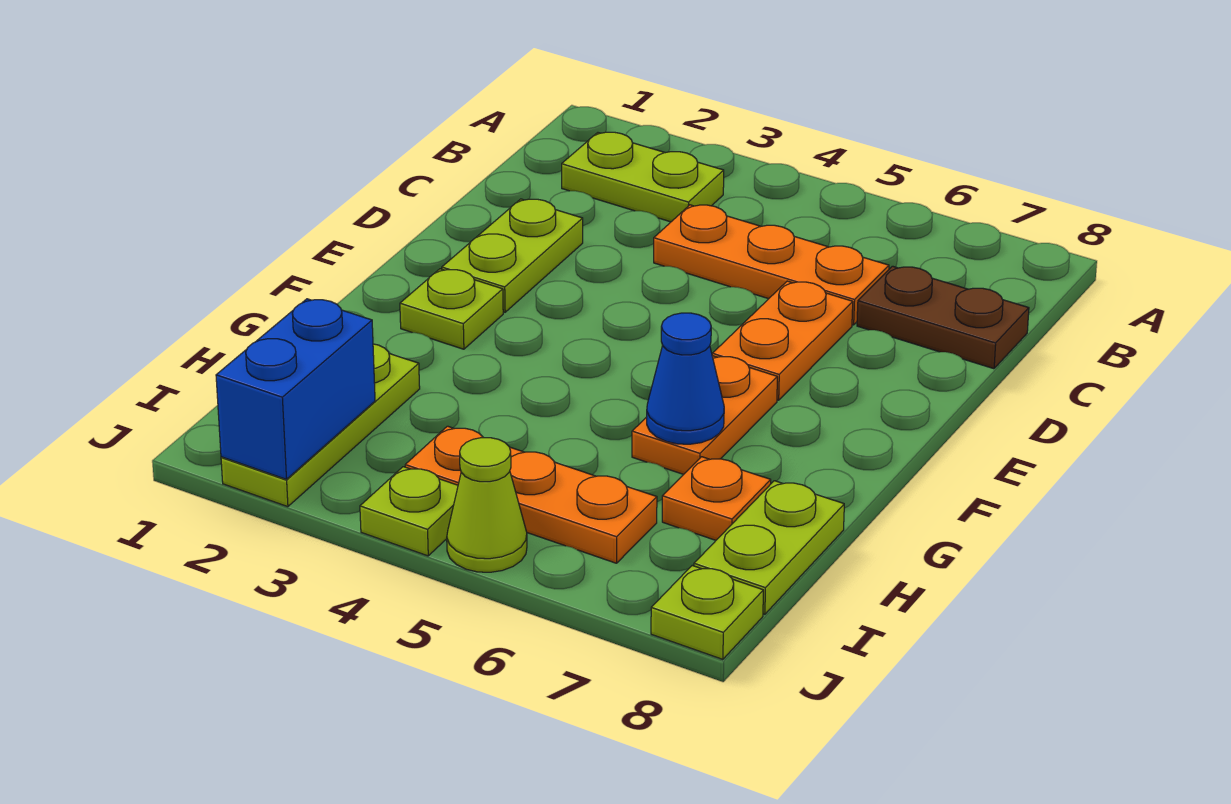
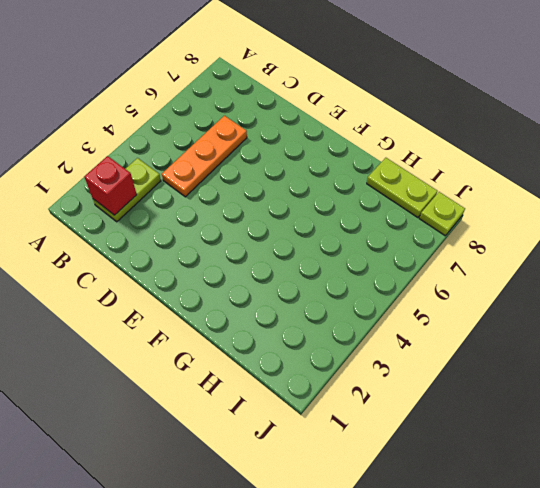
red 1x1 brick [84,156,137,215] -> none
none -> brown 1x2 plate [857,266,1029,369]
none -> lime 1x2 plate [442,199,583,312]
none -> orange 1x2 plate [712,281,853,400]

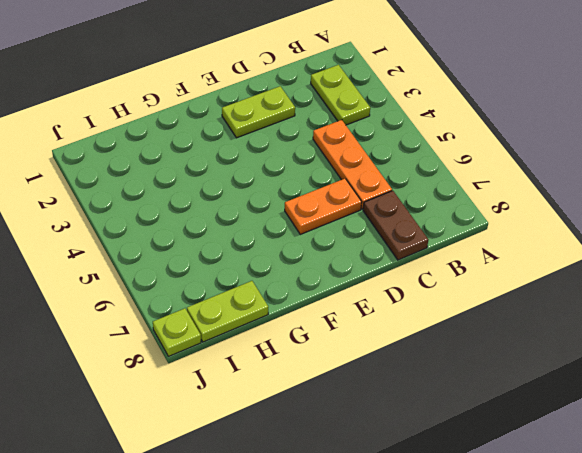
none -> lime 1x1 plate [400,269,503,349]
none -> orange 1x2 plate [632,356,777,474]
none -> lime 1x3 plate [221,344,420,507]

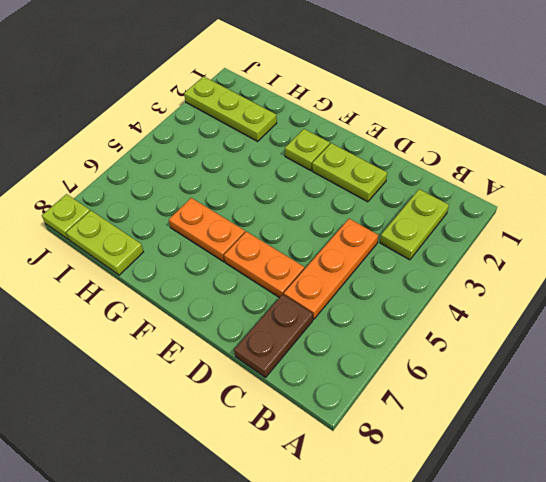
none -> orange 1x1 plate [662,457,771,540]
none -> orange 1x3 plate [405,426,657,563]
none -> lime 1x1 plate [360,467,458,556]

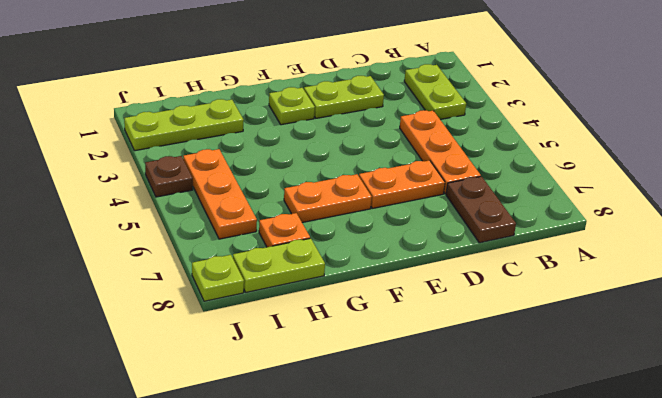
brown 1x1 plate [145,156,193,197] -> lime 1x1 plate [360,467,458,556]
none -> lime 1x1 cone [447,438,527,572]
none -> blue 1x1 cone [647,313,724,444]
none -> blue 1x2 brick [216,299,375,479]

